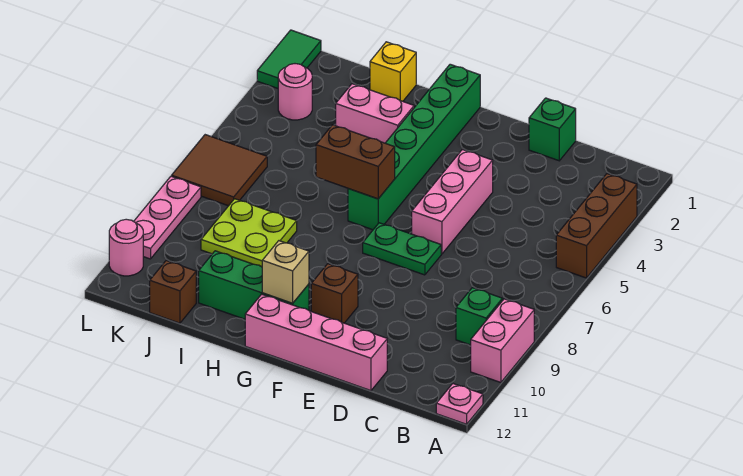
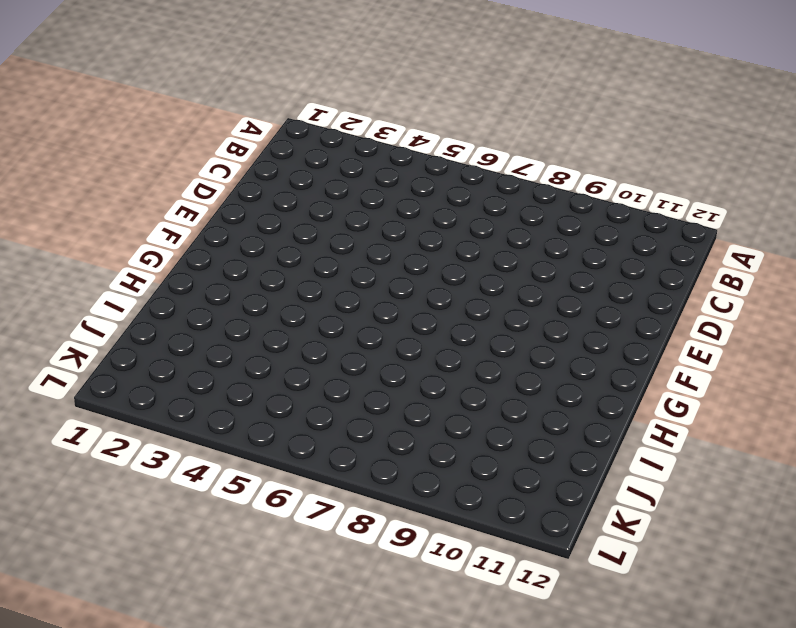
none -> brown 1x3 brick [556,174,637,278]
none -> pink 1x2 brick [471,299,534,383]
none -> pink 1x1 plate [436,384,483,424]

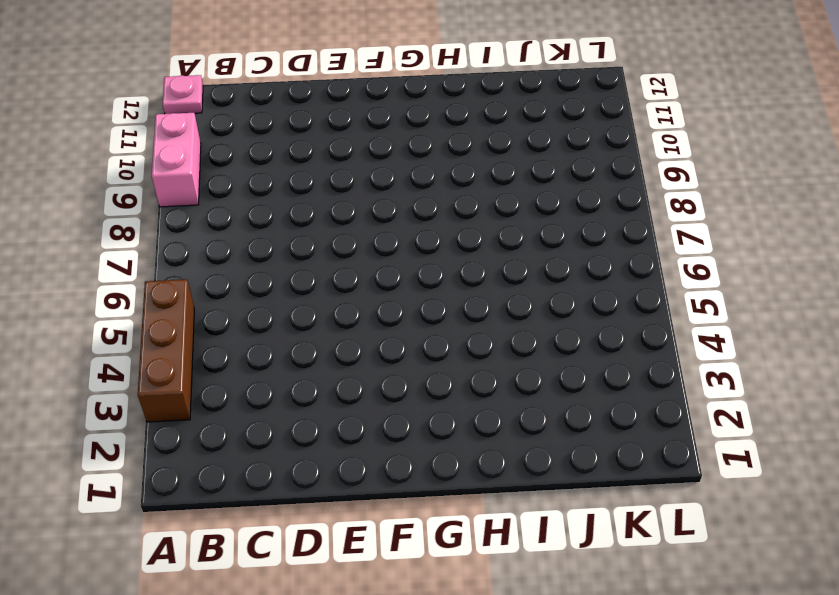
none -> green 1x1 brick [456,288,503,345]
none -> green 1x1 brick [529,98,576,161]
none -> pink 1x4 brick [245,294,387,391]

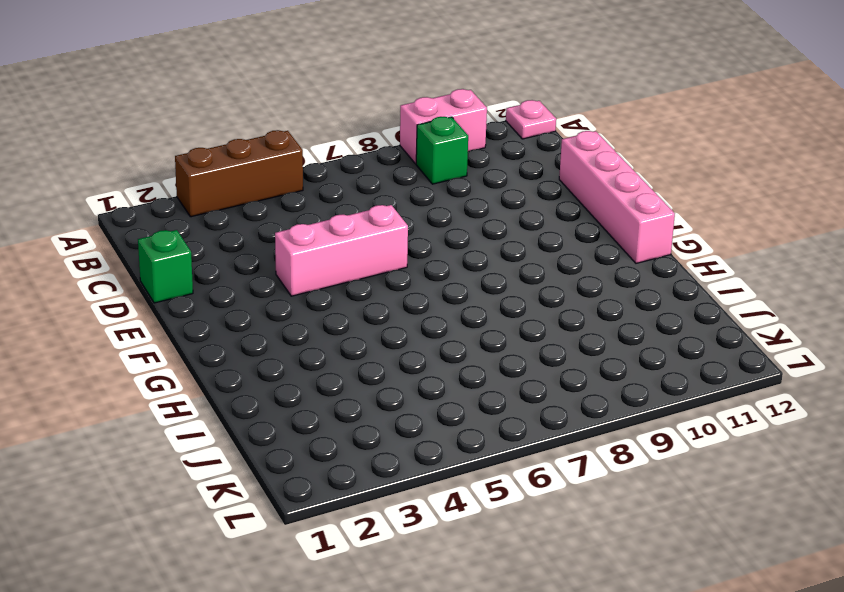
none -> green 1x2 plate [363,223,441,275]
none -> brown 1x1 brick [311,264,358,323]
none -> green 1x6 brick [348,64,480,230]

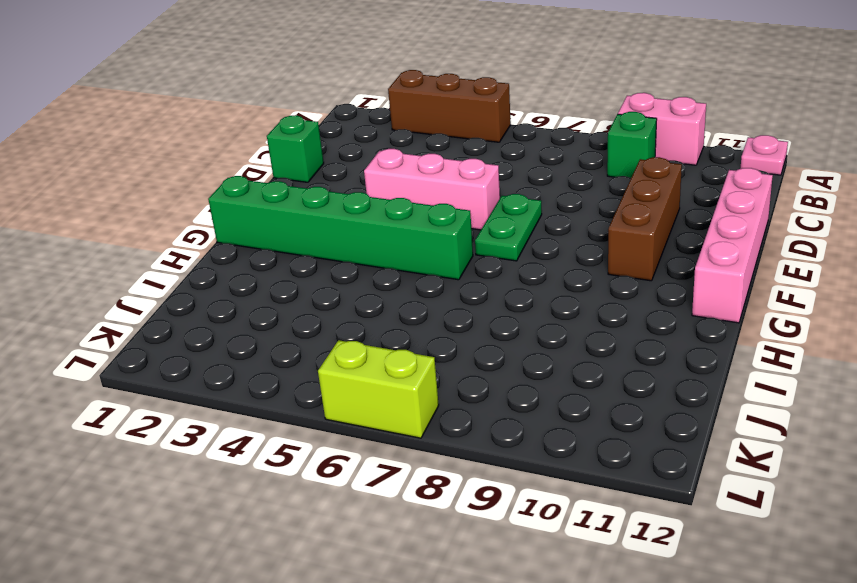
brown 1x3 brick [608,157,682,281] -> brown 1x1 brick [311,264,358,323]
lime 1x2 brick [318,340,439,438] -> brown 2x2 tile [172,135,267,206]
none -> green 1x3 brick [199,251,309,319]
none -> pink 1x2 brick [336,84,414,143]
none -> yellow 1x1 brick [370,42,416,101]

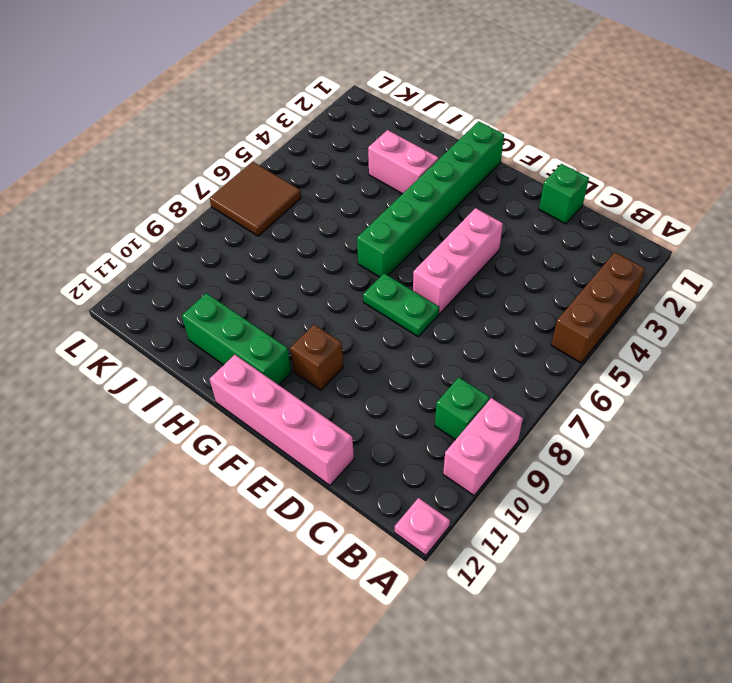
none -> yellow 1x1 brick [370,42,416,101]
none -> lime 2x2 plate [201,199,297,267]
none -> brown 1x1 brick [150,261,196,323]

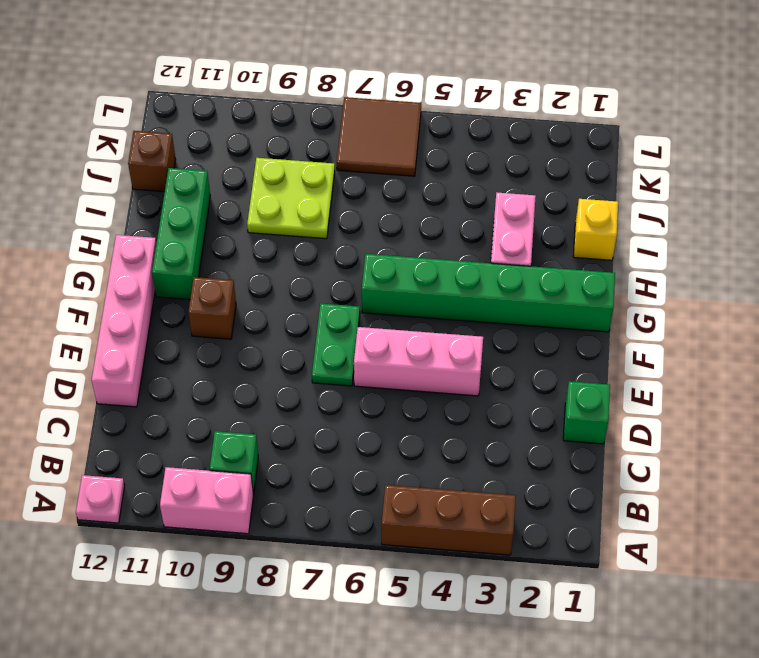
none -> pink 1x1 round brick [278,64,312,120]
none -> green 1x2 tile [257,30,321,88]
none -> pink 1x3 plate [134,176,201,259]

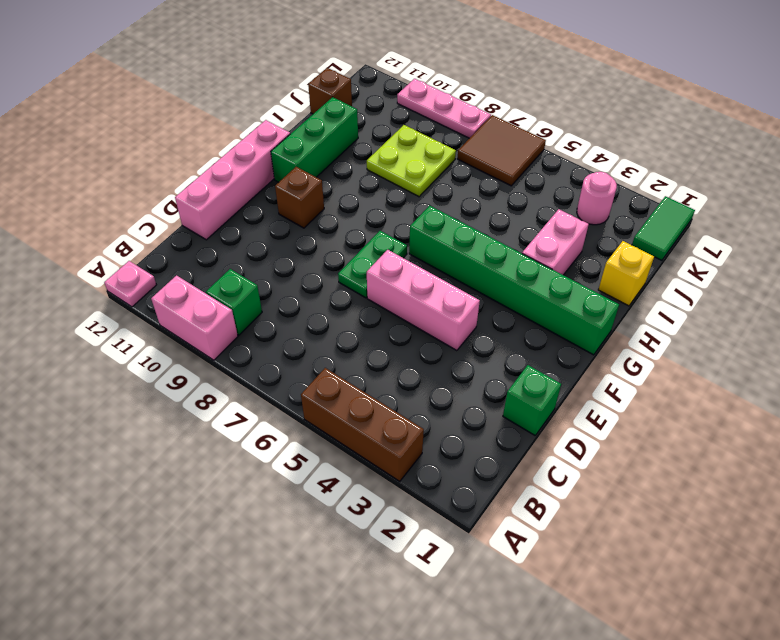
green 1x2 tile [632,196,695,260] -> green 1x2 tile turned to [257,30,321,88]
none -> pink 1x1 round brick [109,219,143,276]
none -> brown 1x2 brick [316,125,395,199]
none -> tan 1x1 brick [262,241,309,303]

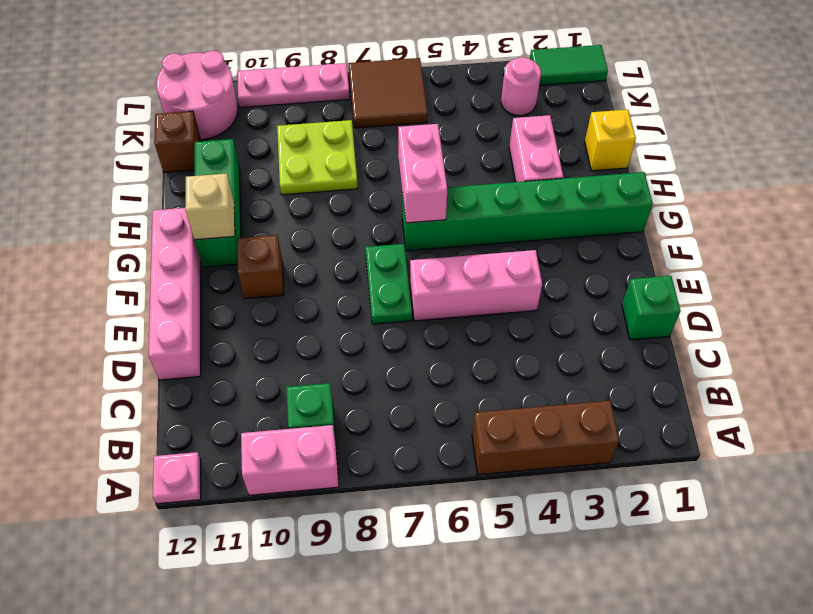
pink 1x2 brick [398,124,447,223] -> brown 1x2 brick [316,125,395,199]
pink 2x2 round brick [156,51,238,140] -> pink 1x1 round brick [109,219,143,276]

